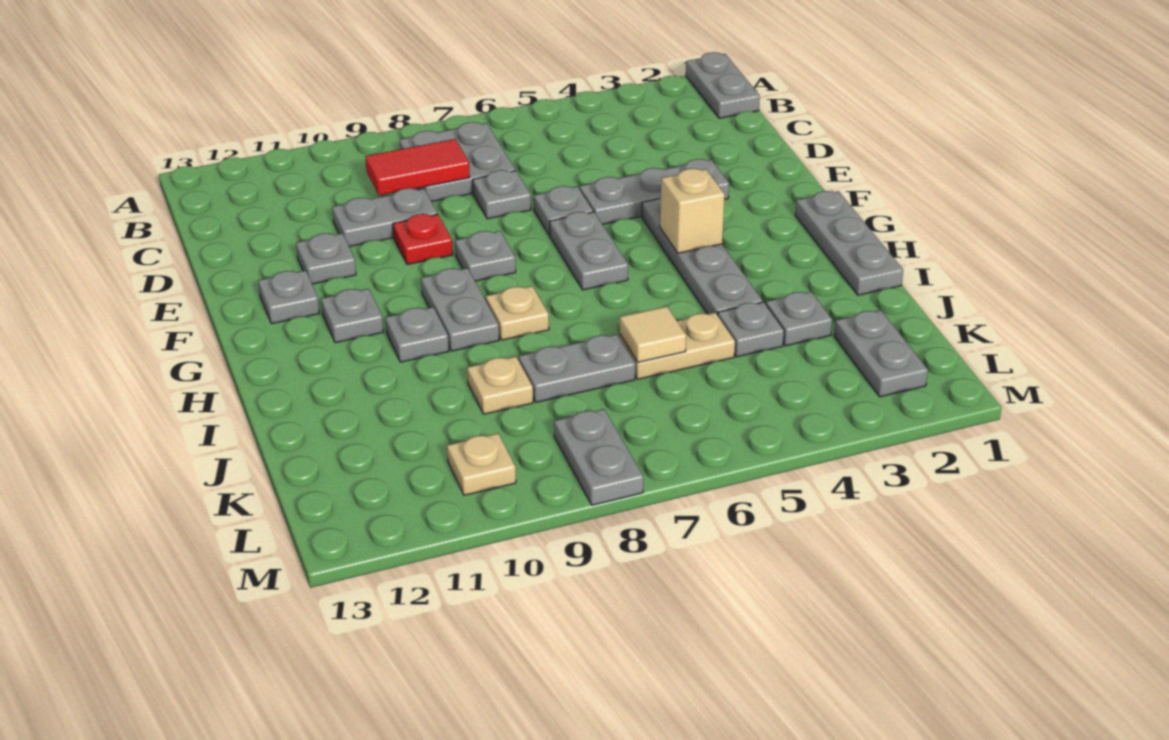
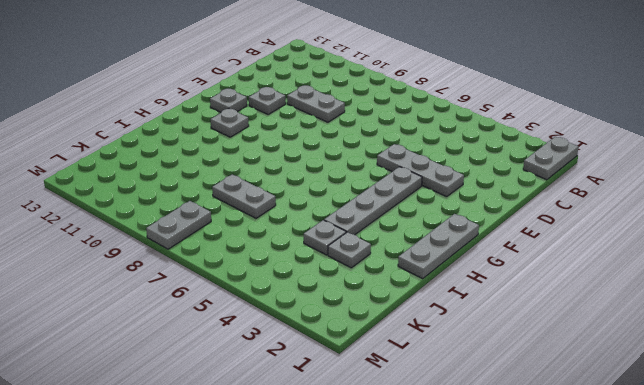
none -> grey 2x2 plate [400,122,515,202]
none -> grey 1x1 plate [473,170,531,219]
none -> grey 1x1 plate [534,186,593,235]

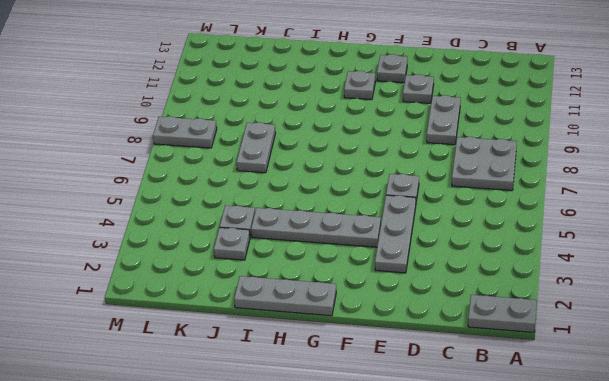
none -> grey 1x1 plate [473,170,531,219]
none -> red 1x1 plate [393,214,453,265]
none -> grey 1x2 plate [550,212,628,290]

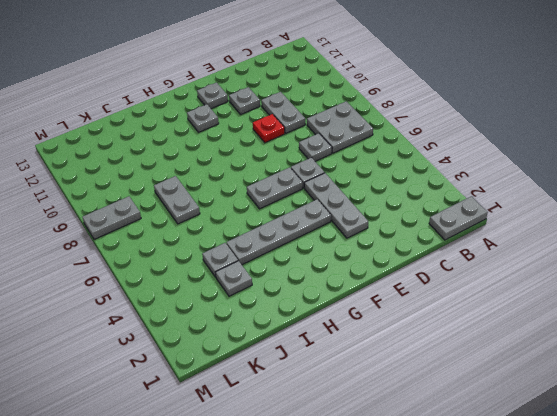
none -> grey 1x1 plate [455,231,516,281]
none -> grey 1x3 plate [795,191,903,295]
none -> grey 1x2 plate [421,268,499,351]

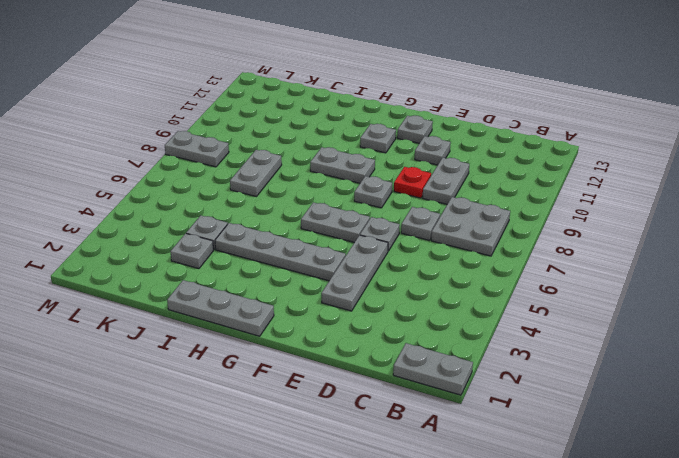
none -> tan 1x1 plate [486,286,549,340]
none -> grey 1x1 plate [385,307,449,362]
none -> tan 1x2 plate [620,313,735,379]

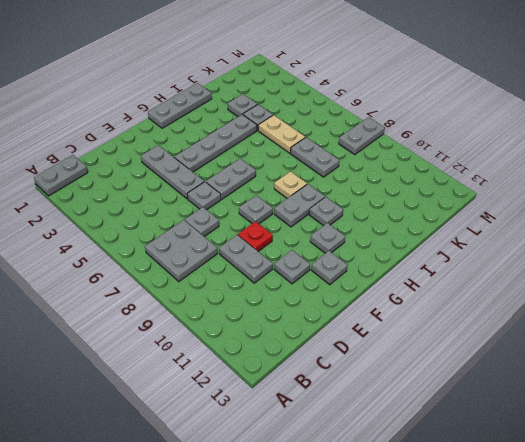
none -> tan 1x1 plate [467,357,533,414]
none -> grey 1x2 plate [834,310,928,397]
none -> tan 1x1 plate [447,434,516,495]

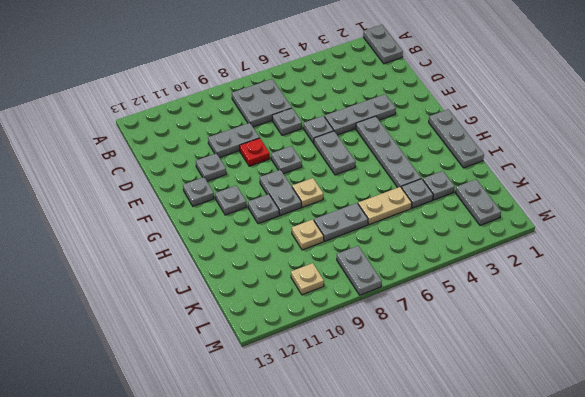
none -> red 1x2 tile [365,139,470,195]
none -> tan 1x1 brick [660,168,725,253]
none -> tan 1x1 tile [620,306,686,362]

